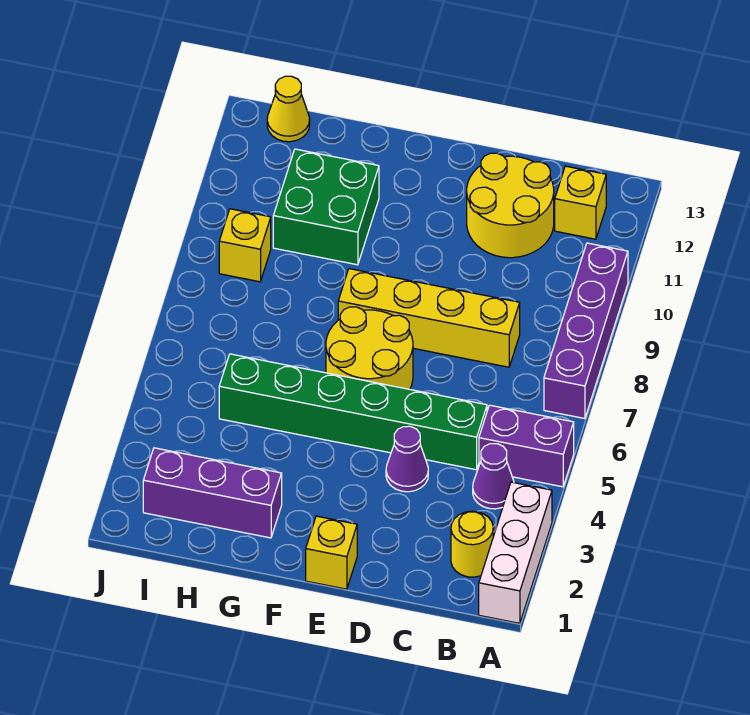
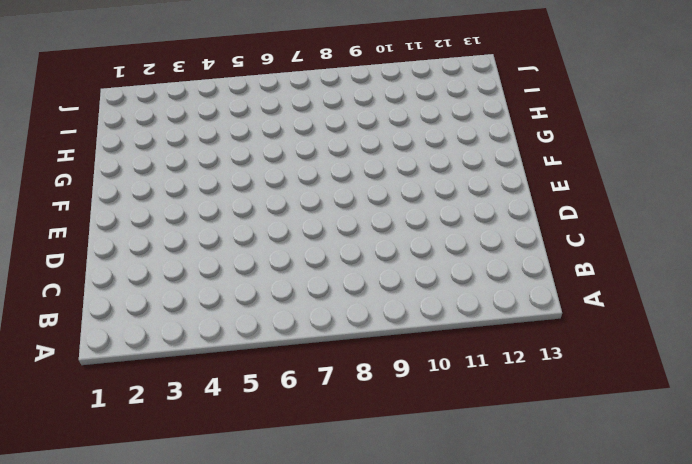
none -> white 1x3 brick [479,482,552,623]
none -> purple 1x2 brick [479,405,574,487]
none -> purple 1x4 brick [544,243,628,419]

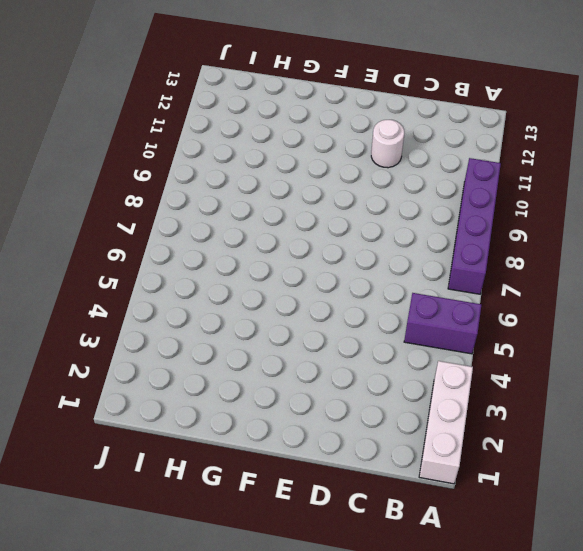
white 1x1 round brick [371,120,404,168] -> yellow 2x2 round brick [467,153,554,258]
none -> yellow 1x1 round brick [451,511,493,577]
none -> purple 1x1 cone [473,444,514,509]
none -> yellow 1x1 brick [555,166,606,239]

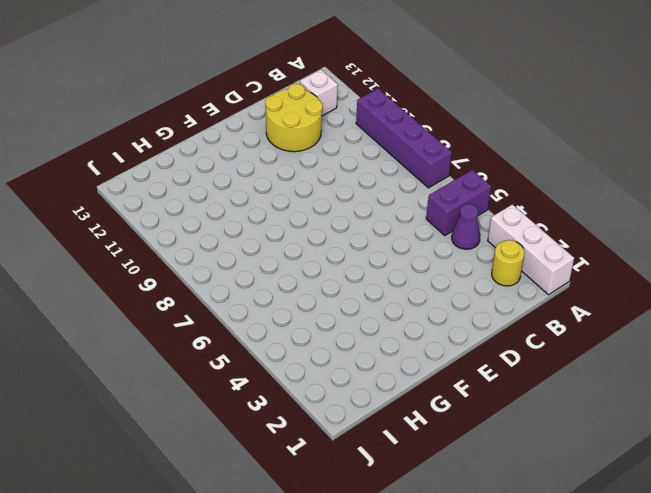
white 1x1 brick [300,70,338,116] -> yellow 1x1 brick [555,166,606,239]
none -> green 1x6 brick [219,354,487,470]
none -> yellow 1x4 brick [338,269,520,367]
none -> purple 1x1 cone [386,426,428,492]

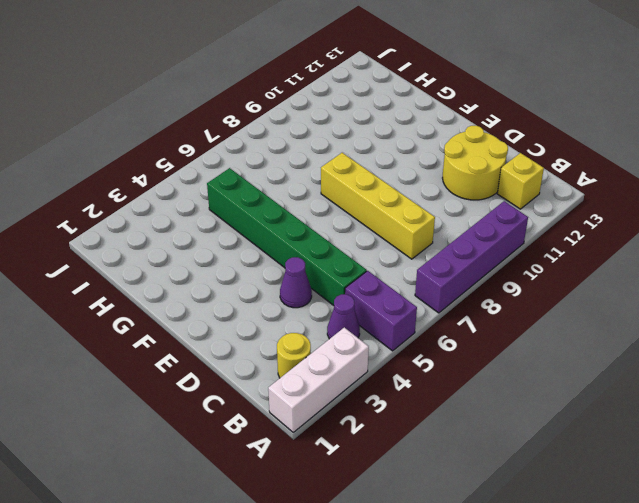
none -> yellow 1x1 brick [306,516,357,589]
none -> yellow 2x2 round brick [326,307,413,389]
none -> purple 1x3 brick [143,448,282,538]

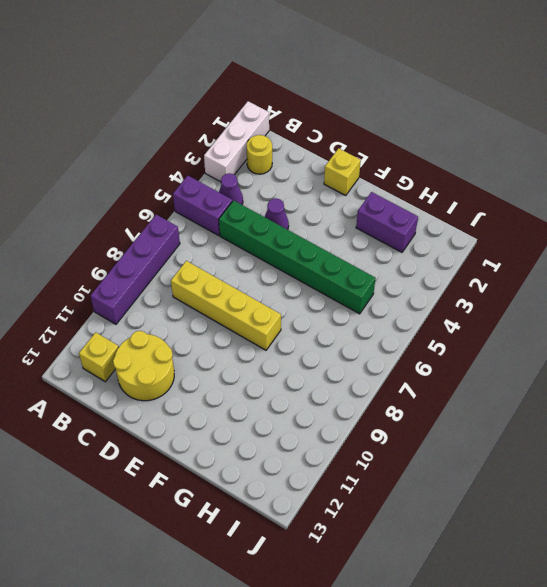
purple 1x2 brick [356,192,418,252] -> purple 1x3 brick [143,448,282,538]
none -> yellow 2x2 round brick [326,307,413,389]
none -> green 2x2 brick [273,149,379,265]
none -> yellow 1x1 brick [219,209,271,282]

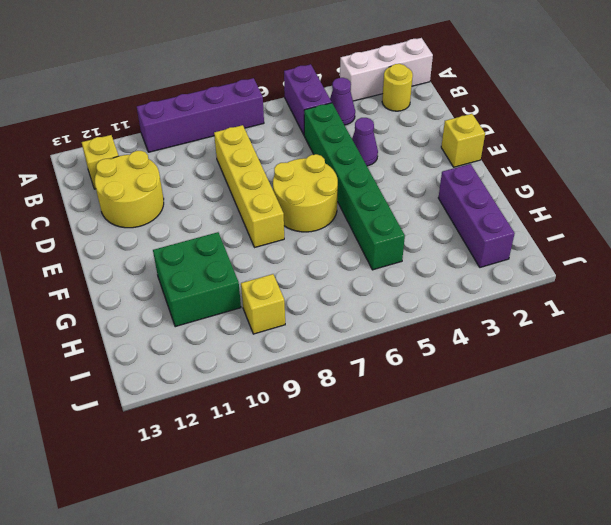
none -> yellow 1x1 cone [267,76,310,142]

